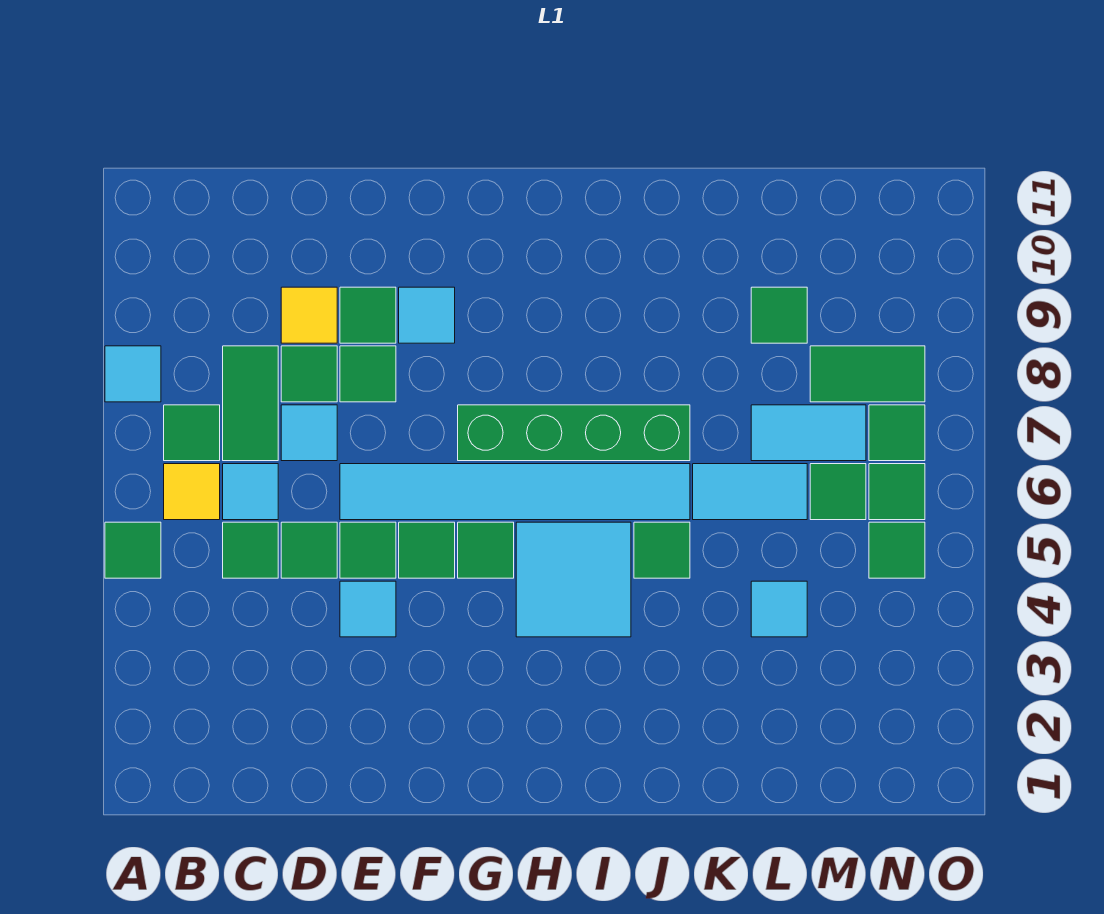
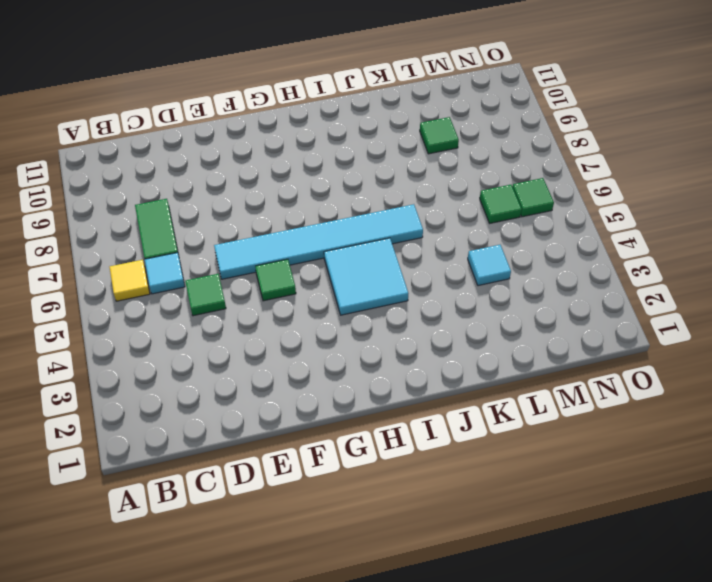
none -> green 1x1 tile [105,522,161,578]
none -> cyan 1x1 tile [105,346,161,402]
none -> green 1x1 tile [164,405,220,461]
none -> green 1x1 tile [223,522,278,578]

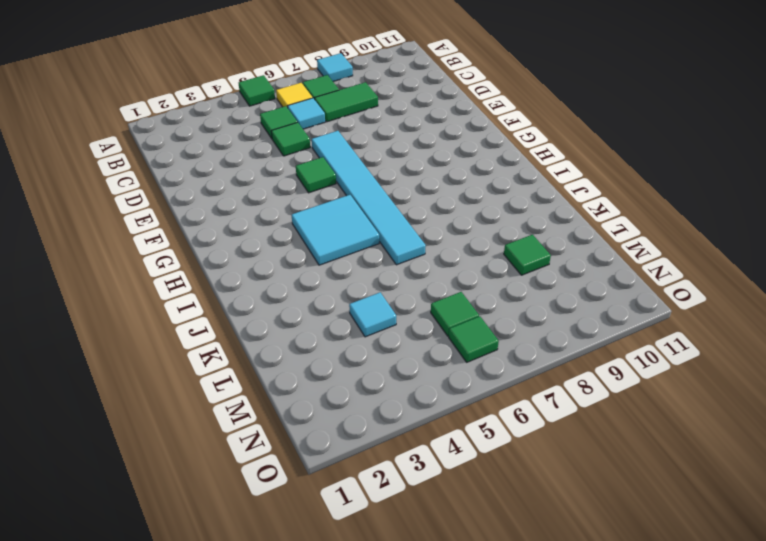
none -> cyan 1x1 tile [281,405,337,461]
none -> green 1x1 tile [281,346,337,402]
none -> yellow 1x1 tile [281,287,337,343]
none -> cyan 1x1 tile [340,581,396,637]

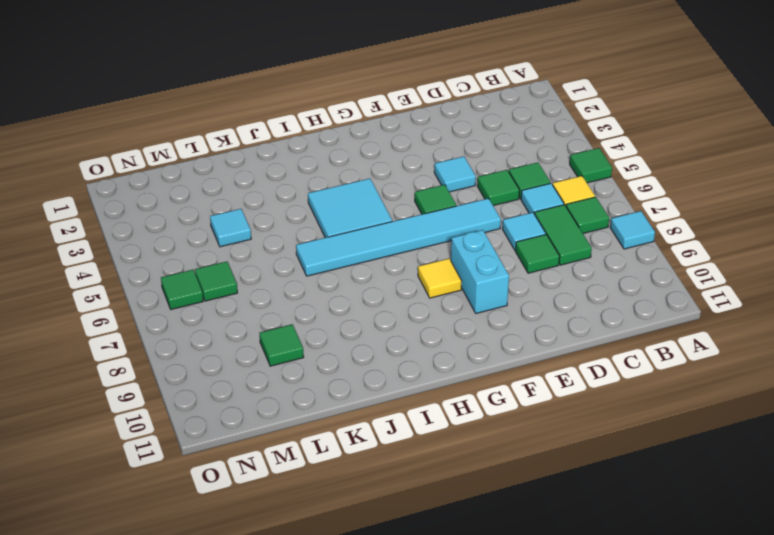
cyan 1x2 brick [451,230,509,313] -> cyan 1x1 tile [399,287,455,343]
yellow 1x1 tile [418,259,461,298] -> yellow 1x1 tile moved to [281,287,337,343]
none -> green 1x1 tile [340,522,396,578]
none -> green 1x1 tile [340,346,396,402]
none -> green 1x1 tile [340,287,396,343]
none -> green 1x1 tile [458,522,514,578]

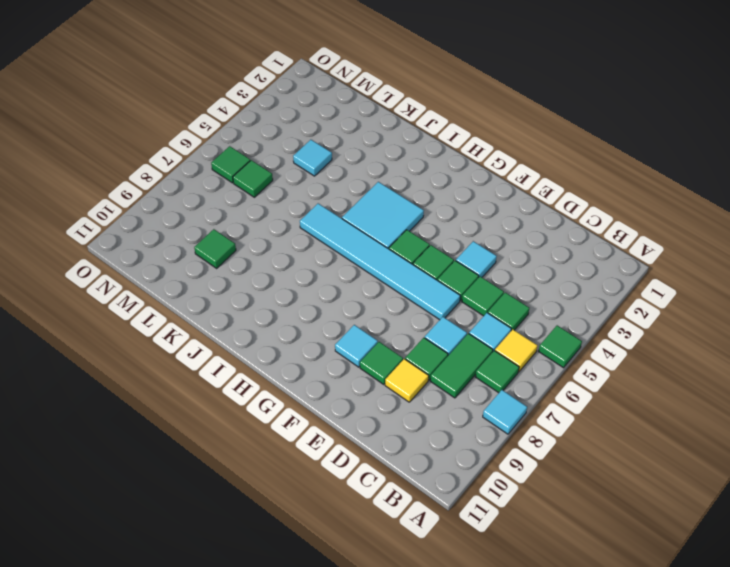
none -> green 1x1 tile [340,346,396,402]
none -> green 1x4 brick [458,405,690,461]
none -> green 1x1 tile [634,522,690,578]
none -> cyan 1x2 tile [693,464,807,520]

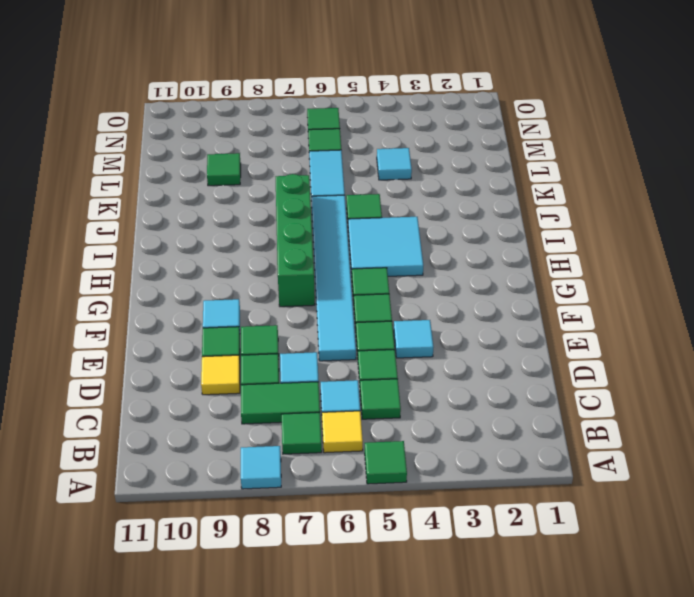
none -> cyan 1x2 tile [751,405,866,461]
none -> green 1x2 tile [810,346,925,402]
none -> green 1x1 tile [869,522,925,578]
none -> green 1x1 tile [869,405,925,461]

